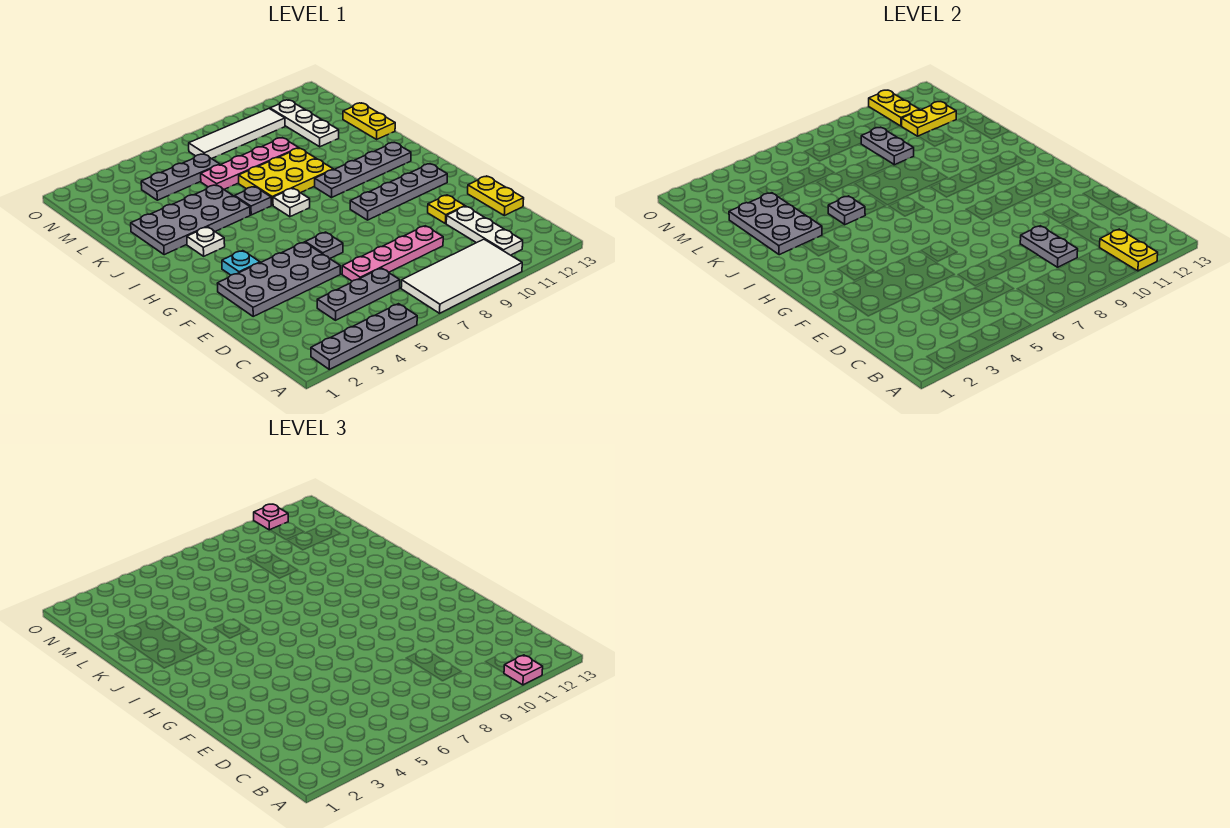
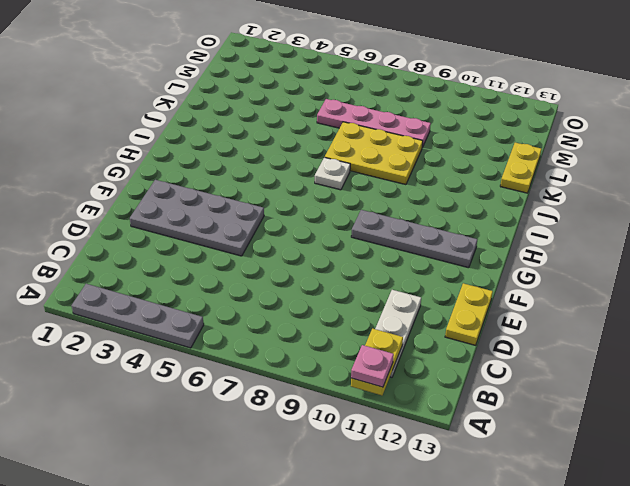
none -> white 2x4 tile [401,239,522,313]
none -> grey 1x3 plate [317,268,400,320]
none -> pink 1x4 plate [342,226,443,281]
none -> yellow 1x1 plate [428,195,465,224]

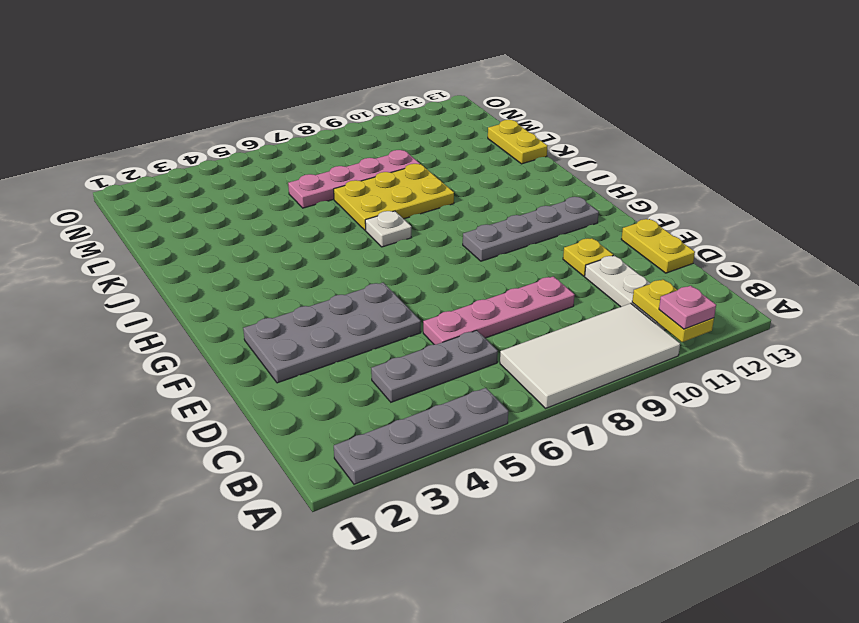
none -> grey 1x1 plate [305,232,343,259]
none -> cyan 1x1 plate [222,251,260,275]
none -> white 1x1 plate [187,227,225,256]
none -> grey 1x4 plate [315,143,411,198]

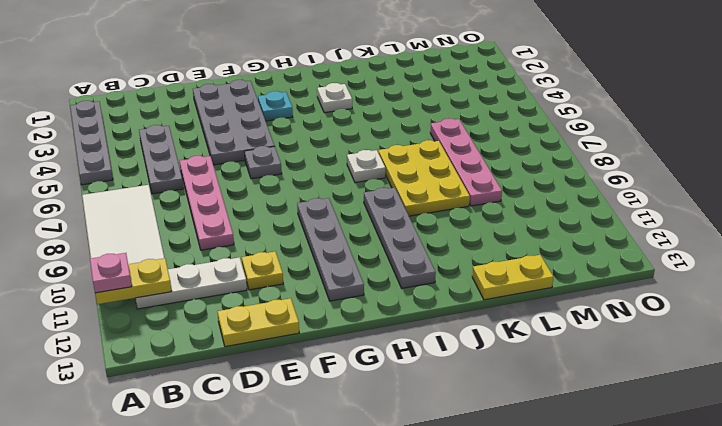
none -> grey 2x4 plate [131,185,250,255]
none -> grey 1x1 plate [235,187,271,215]
none -> white 1x3 plate [270,100,339,147]
none -> grey 1x3 plate [141,154,220,200]

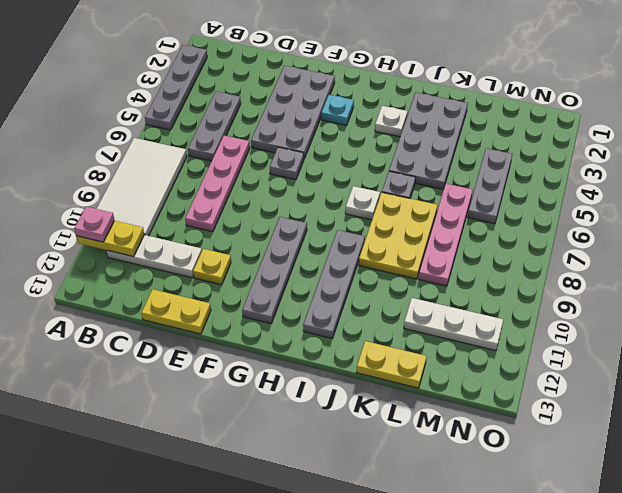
none -> white 1x4 tile [189,109,285,159]
none -> grey 1x2 plate [1020,226,1078,267]
none -> grey 2x3 plate [729,193,822,255]
none -> grey 1x1 plate [828,196,865,225]

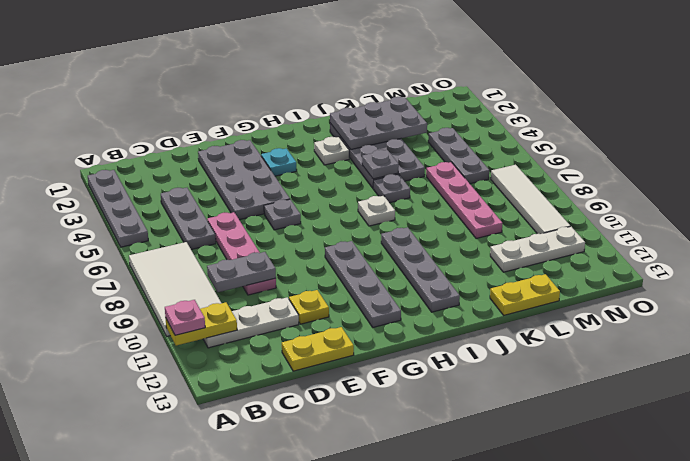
none -> yellow 2x3 plate [239,148,333,205]
none -> grey 1x2 plate [861,127,914,165]
none -> yellow 1x2 plate [902,102,956,136]
none -> yellow 1x2 plate [869,90,919,126]

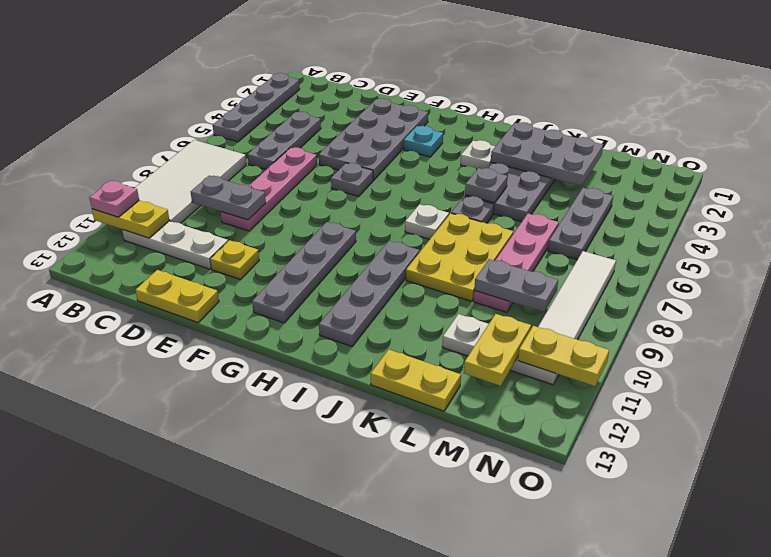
none -> pink 1x1 plate [254,504,288,530]

